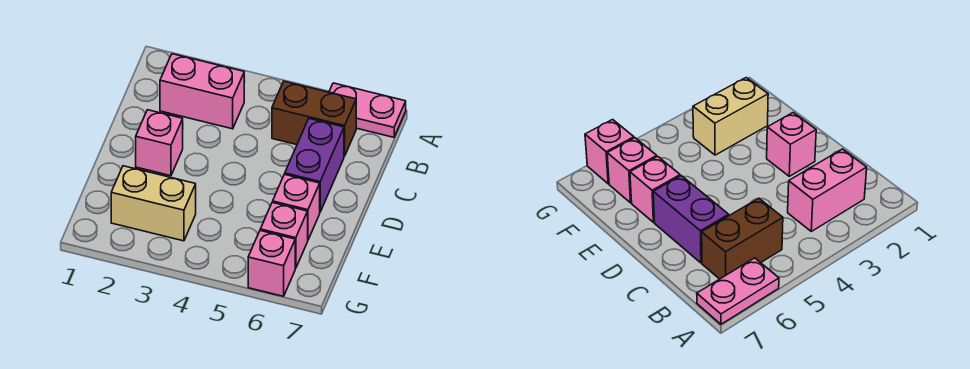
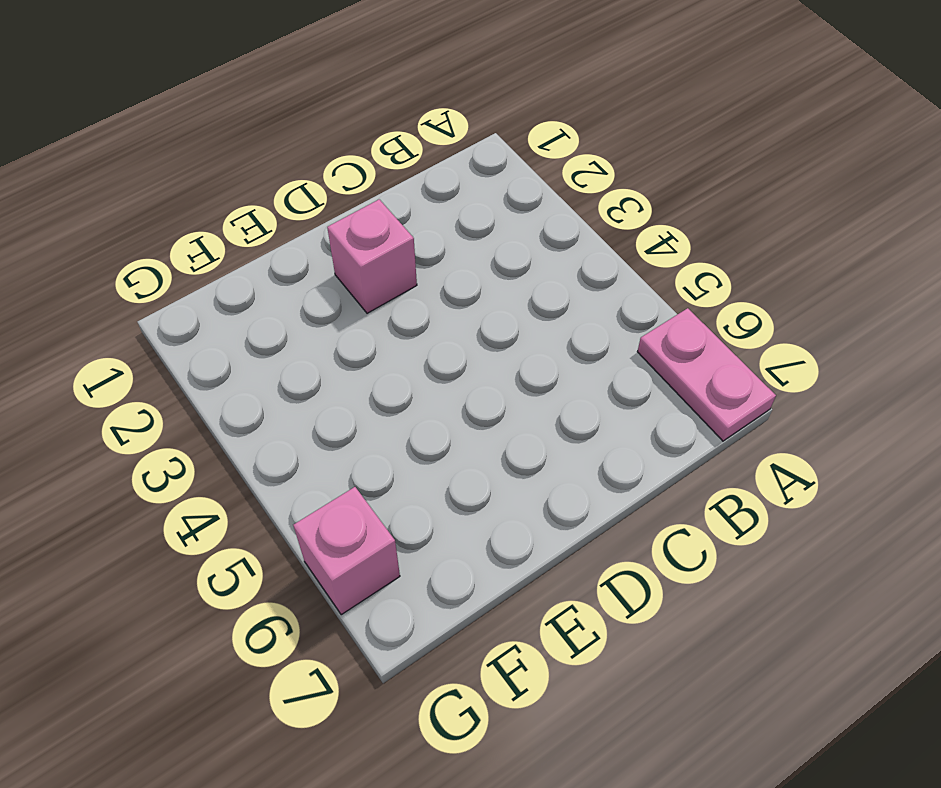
none -> pink 1x2 brick [160,54,244,129]
none -> brown 1x2 brick [272,81,356,156]

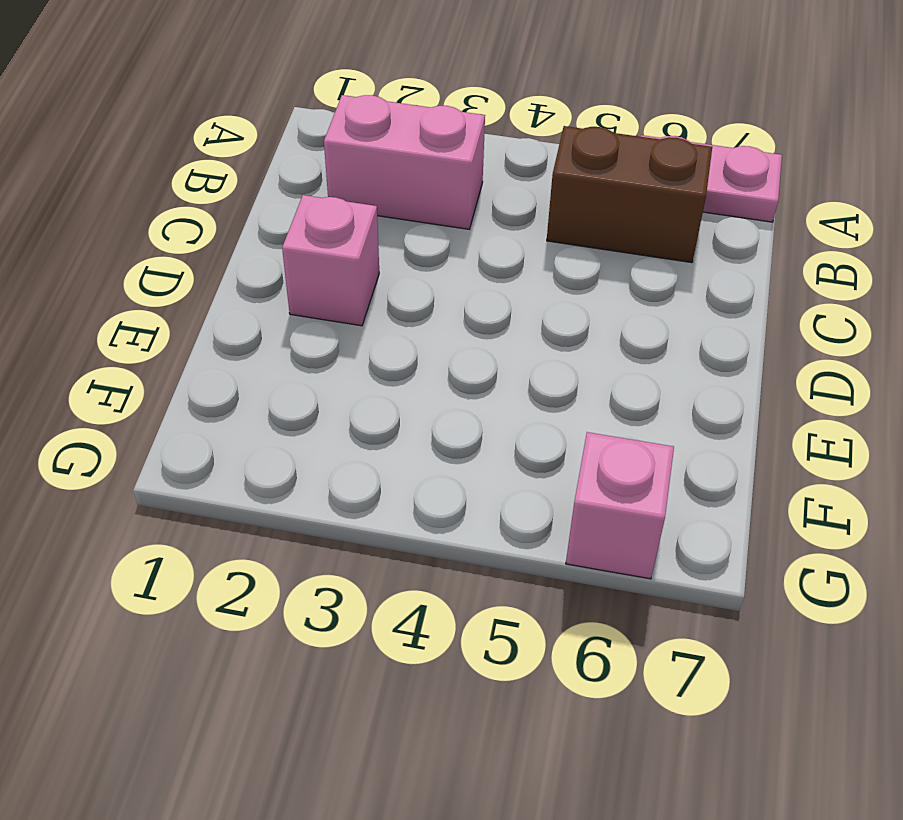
none -> purple 1x2 brick [285,119,344,212]
none -> pink 1x1 brick [273,174,320,240]

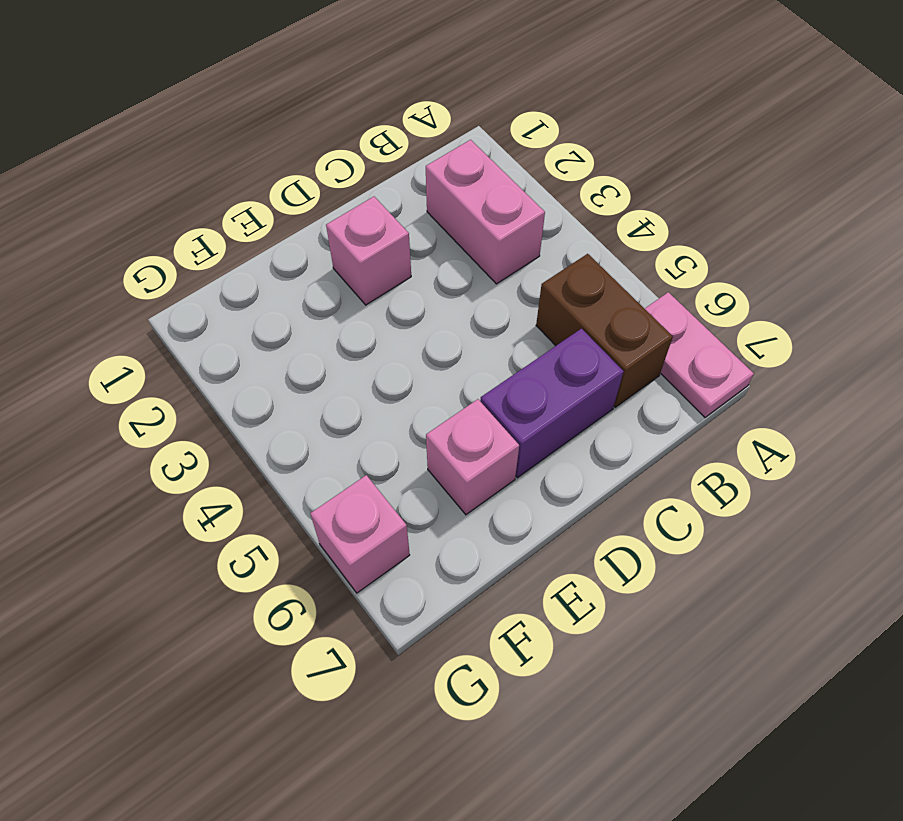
none -> tan 1x2 brick [111,166,196,241]
none -> pink 1x1 brick [260,202,308,268]

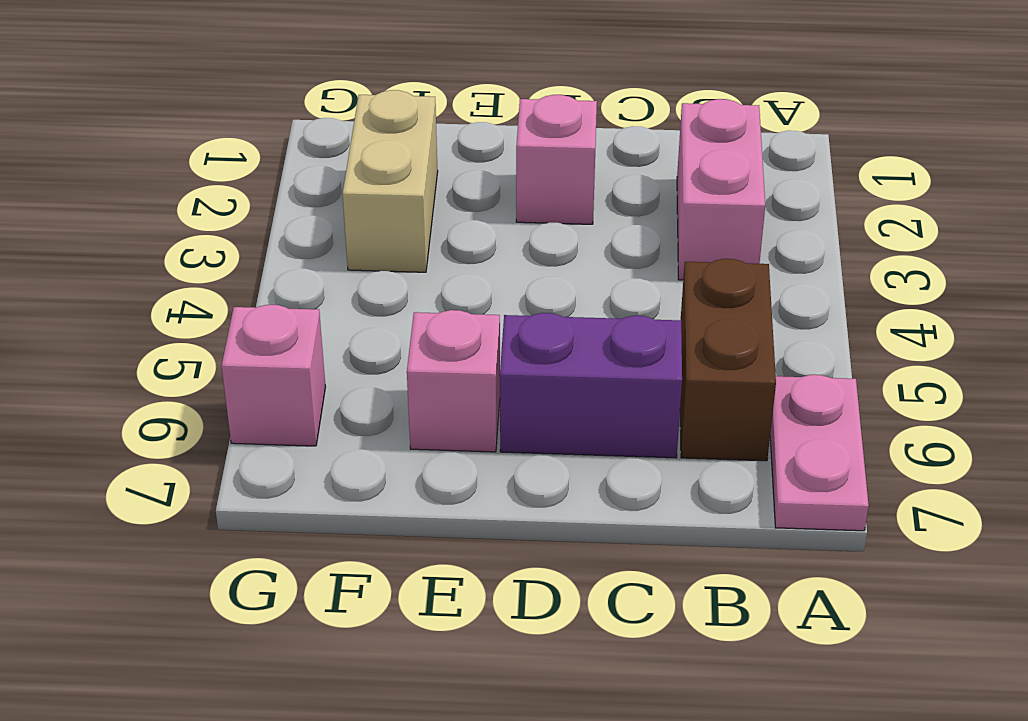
none -> pink 1x1 brick [260,202,308,268]

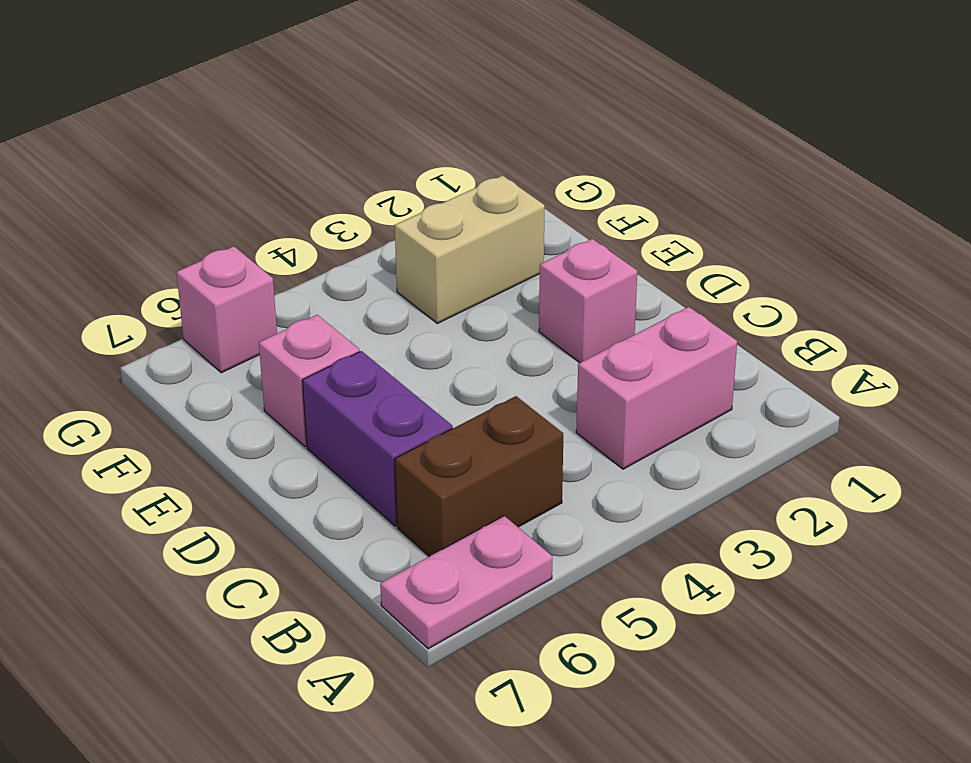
none -> pink 1x1 brick [260,202,308,268]

